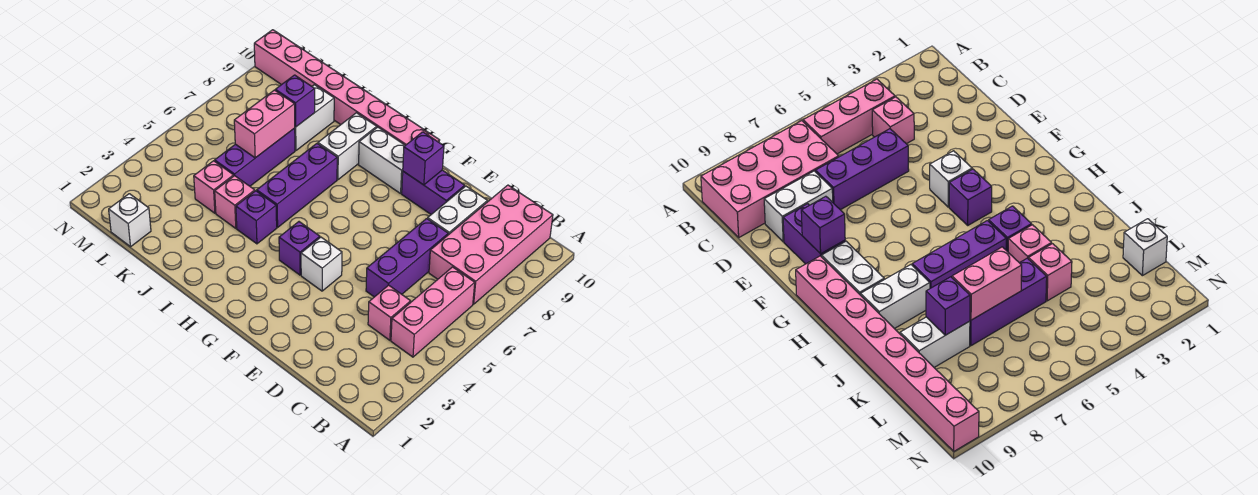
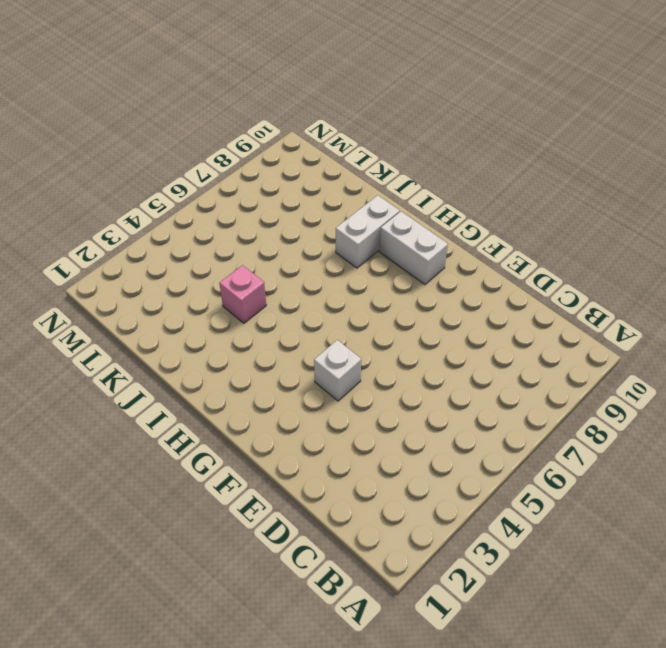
none -> pink 1x3 brick [391,267,475,357]
none -> pink 2x4 brick [429,185,553,304]
none -> pink 1x1 brick [368,285,411,340]

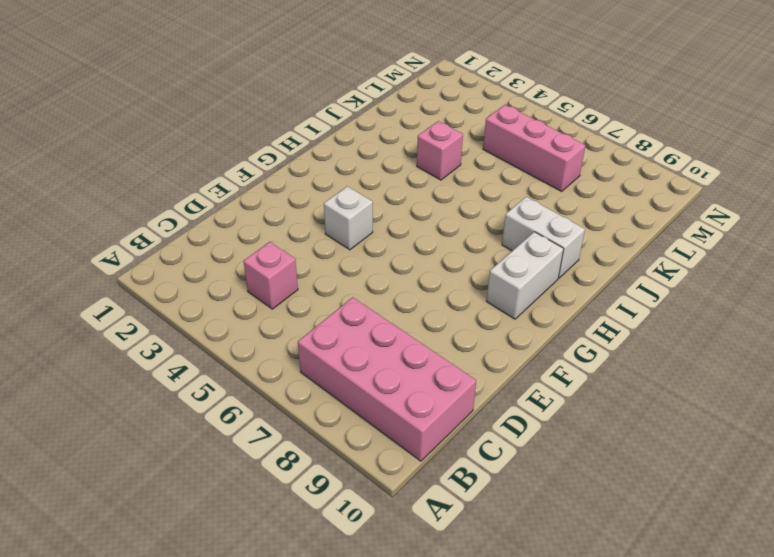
pink 1x3 brick [483,105,585,191] -> pink 1x3 brick moved to [391,267,475,357]
none -> purple 1x3 brick [366,219,448,297]
none -> white 1x2 brick [428,186,487,235]
none -> purple 1x2 brick [402,170,465,214]

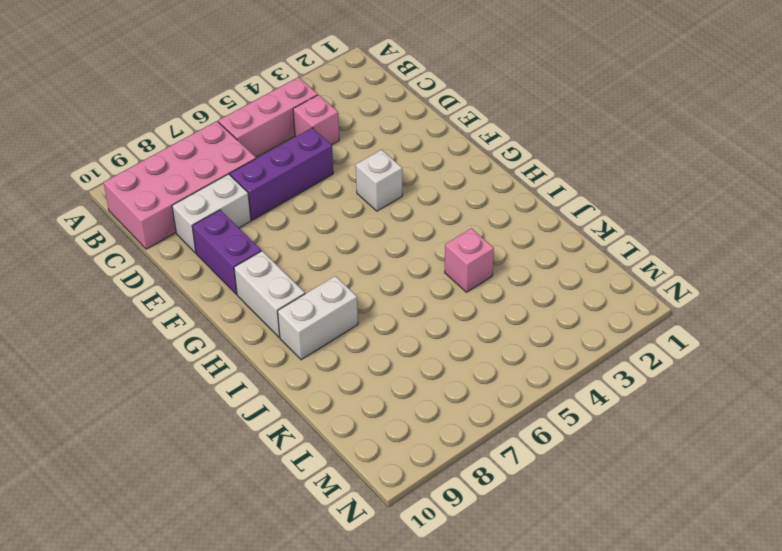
none -> purple 1x1 brick [279,222,320,275]
none -> pink 1x8 brick [254,30,440,145]
none -> purple 1x1 brick [236,191,277,244]

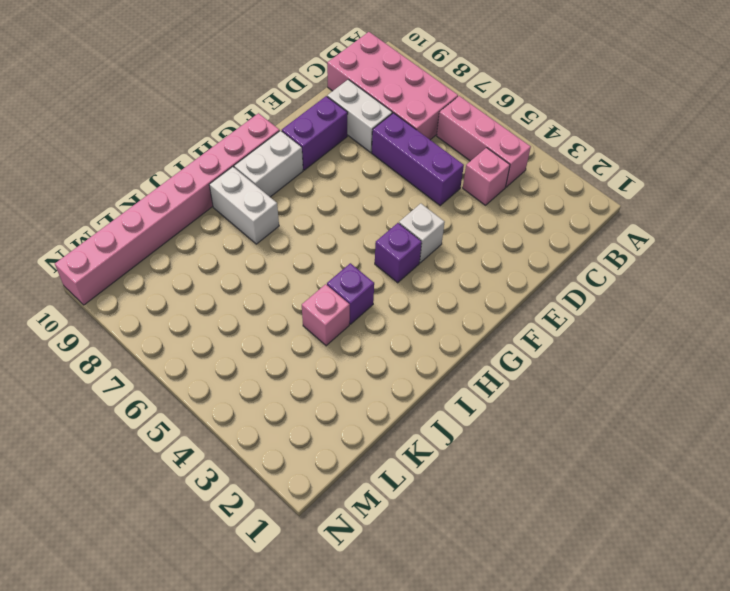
none -> purple 1x3 brick [257,144,337,227]
none -> pink 1x1 brick [194,161,234,213]
none -> purple 1x3 brick [215,128,295,186]

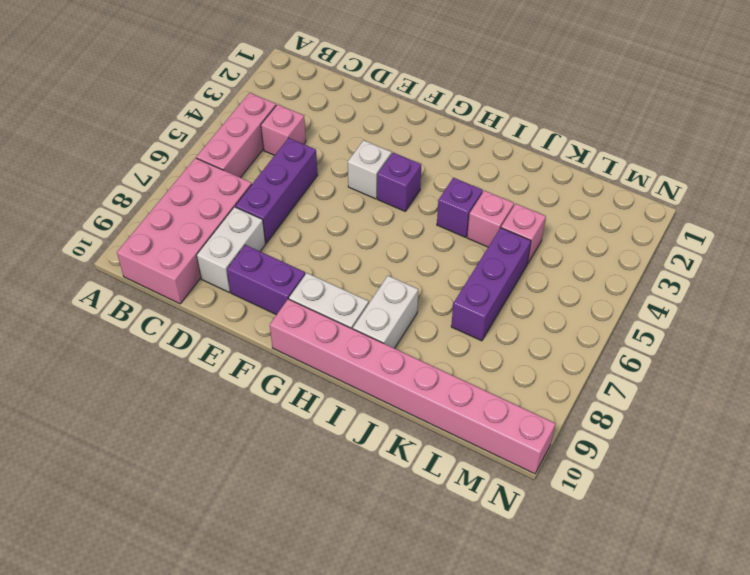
none -> purple 1x3 brick [257,144,337,227]
none -> white 1x2 brick [295,85,334,151]
none -> white 1x1 brick [109,194,151,247]

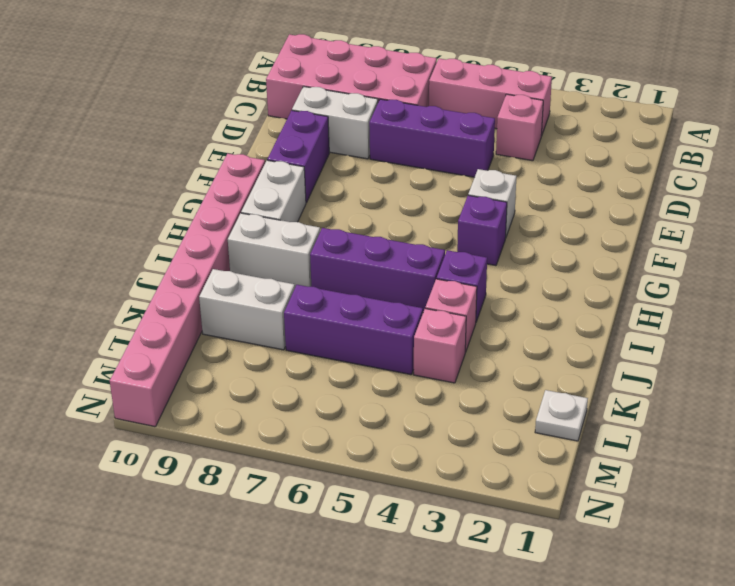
white 1x1 plate [535,390,588,441] -> white 1x1 brick [109,194,151,247]
none -> purple 1x1 brick [403,132,444,185]
none -> pink 1x2 brick [234,90,295,158]
none -> purple 1x1 brick [275,75,315,127]

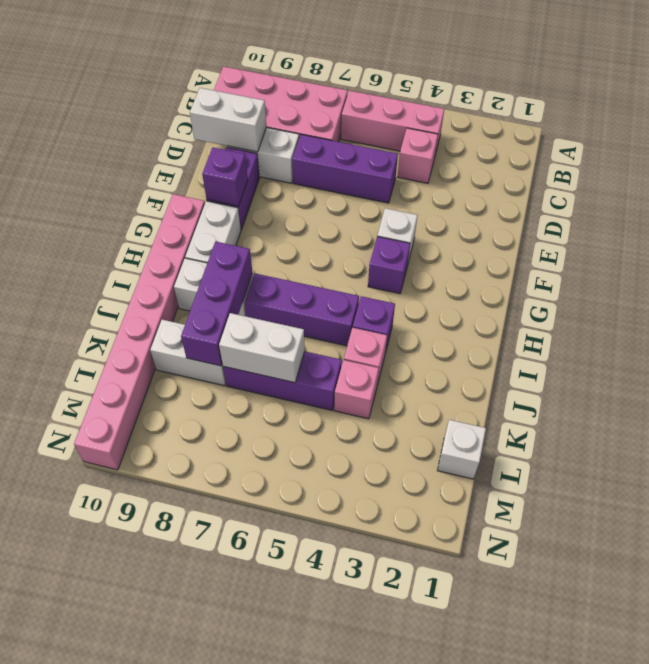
white 1x2 brick [190,88,267,152] -> none
purple 1x3 brick [181,241,252,366] -> purple 1x1 brick [275,75,315,127]
white 1x2 brick [219,313,305,383] -> pink 1x2 brick [234,90,295,158]

